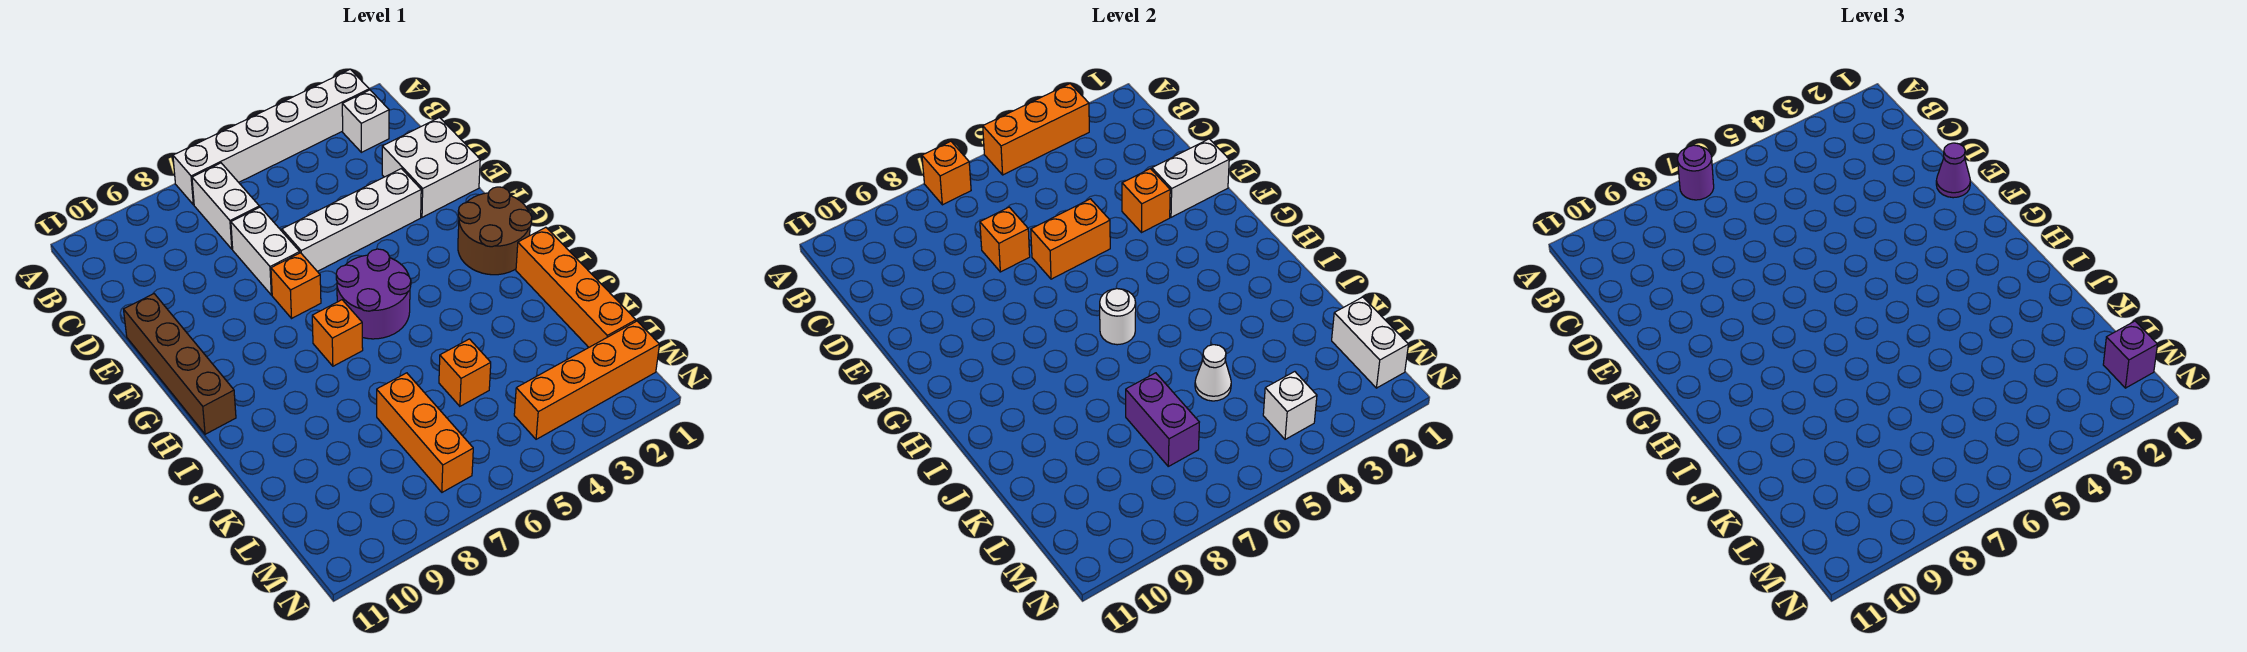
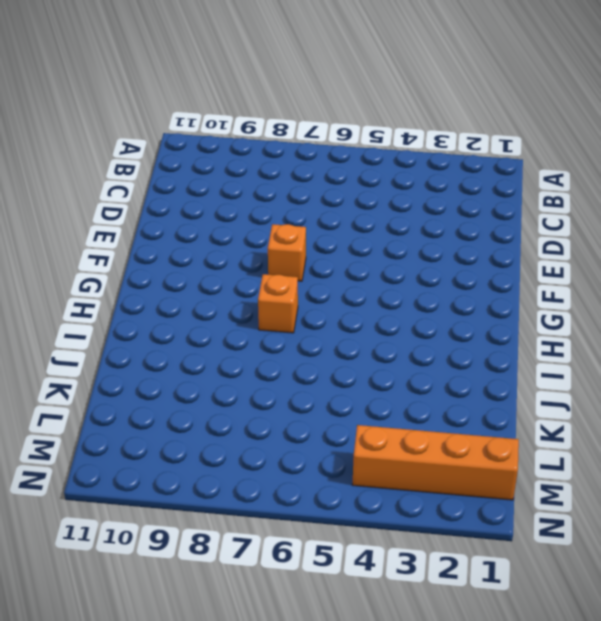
none -> white 1x6 brick [173,69,369,205]
none -> white 1x1 brick [342,90,389,152]
none -> white 1x2 brick [192,163,259,249]

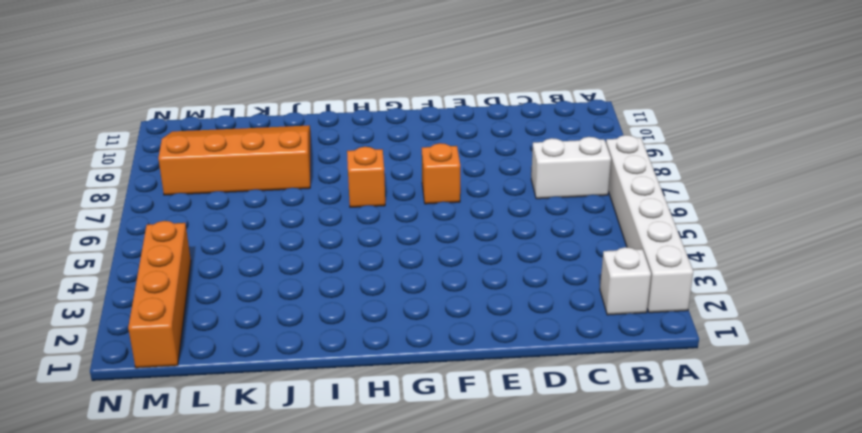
orange 3x4 slope [158,125,310,195] -> none
none -> white 2x2 brick [382,118,480,217]
none -> white 1x2 brick [231,207,300,295]
none -> white 1x4 brick [282,169,421,271]

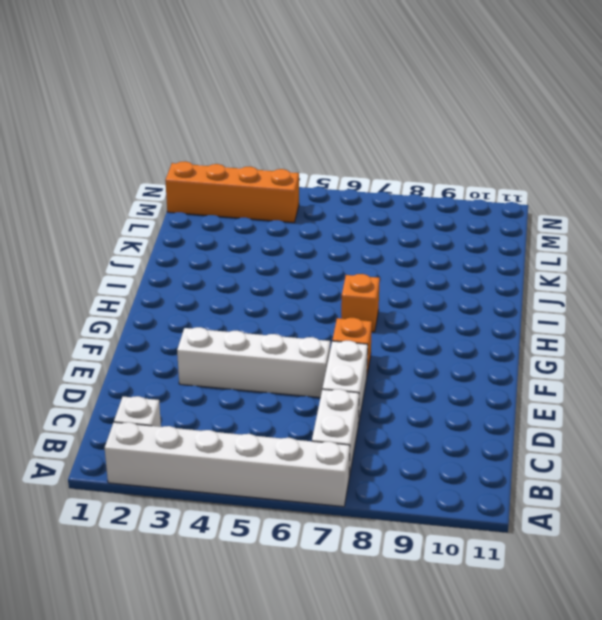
none -> white 2x2 brick [382,118,480,217]
none -> brown 1x4 brick [124,294,236,434]
none -> brown 2x2 round brick [458,187,532,275]

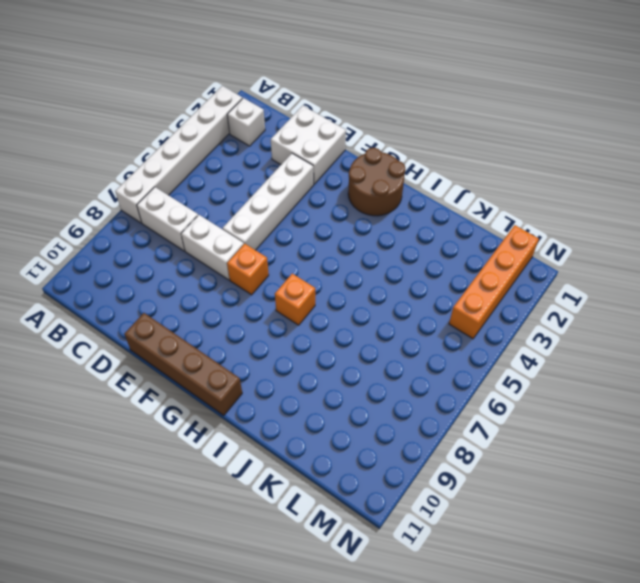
none -> purple 2x2 round brick [336,249,411,339]
none -> orange 1x4 brick [516,227,636,347]
none -> orange 1x1 brick [439,339,491,406]

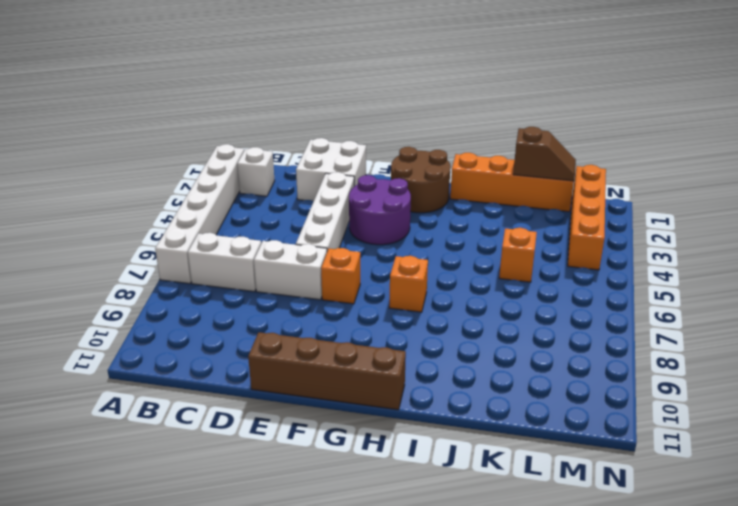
purple 2x2 round brick [349,175,411,245] -> purple 2x2 round brick moved to [336,249,411,339]
brown 1x2 slope [513,127,576,181] -> white 1x2 brick [1332,297,1409,388]
none -> orange 1x3 brick [377,373,473,492]
none -> orange 1x3 brick [983,84,1089,175]
none -> orange 1x1 brick [922,141,971,205]

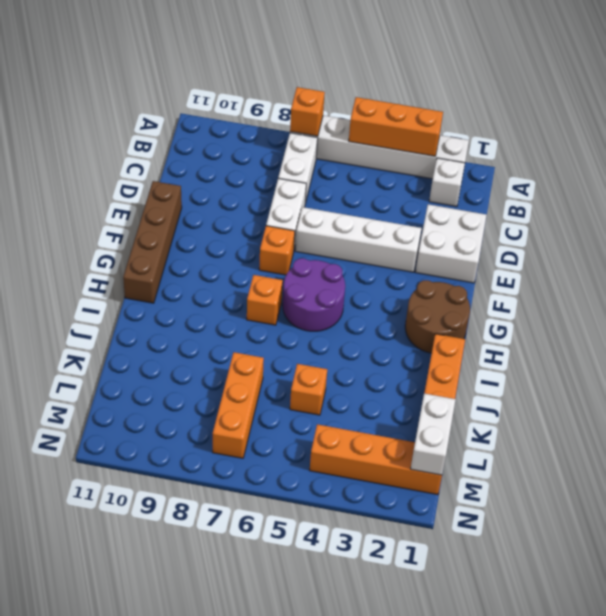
none -> orange 1x1 brick [980,207,1030,272]
none -> white 1x2 brick [1152,139,1229,217]
none -> orange 1x1 brick [1122,169,1170,232]

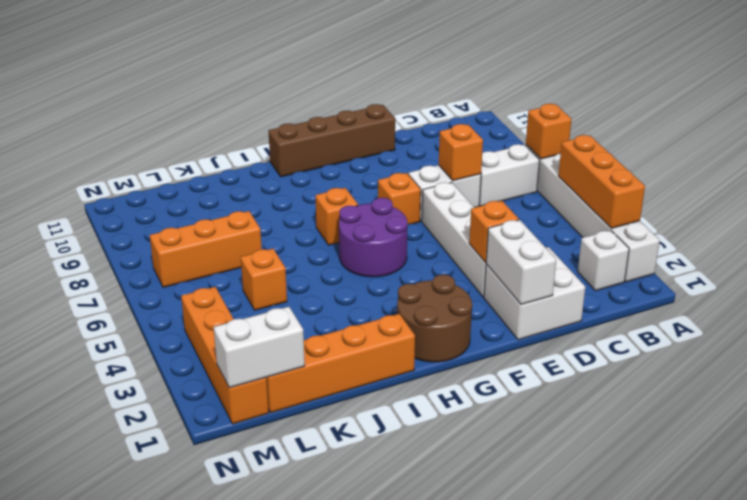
none -> orange 1x2 brick [1031,199,1110,279]
none -> white 1x1 round brick [1100,289,1136,345]
none -> white 1x1 cone [1195,345,1231,401]

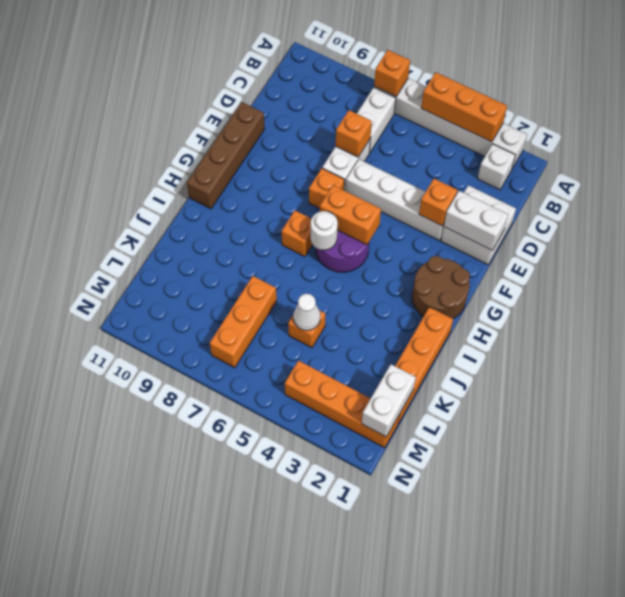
orange 1x2 brick [320,185,381,245] -> orange 1x2 brick moved to [1031,199,1110,279]
none -> purple 1x2 brick [1126,373,1199,466]
none -> white 1x1 brick [1263,372,1317,439]
none -> purple 1x1 round brick [1677,145,1714,200]

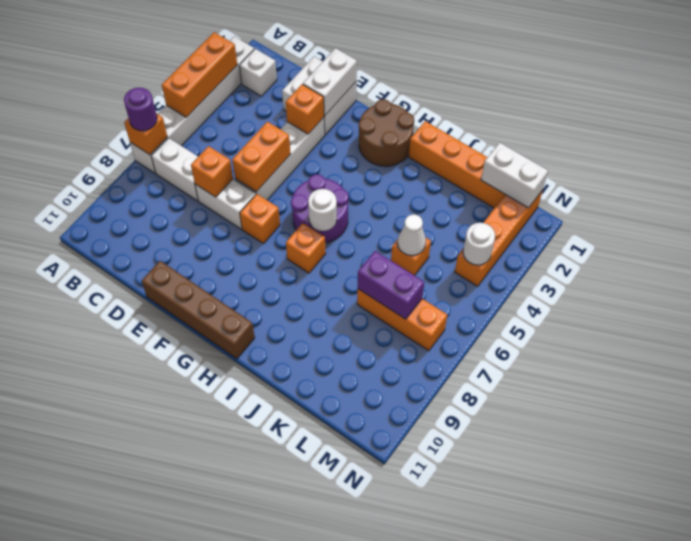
white 1x1 round brick [463,223,495,265] -> white 1x1 brick [1263,372,1317,439]
none -> purple 1x1 cone [1936,143,1970,198]
none -> purple 1x1 brick [2103,321,2158,388]

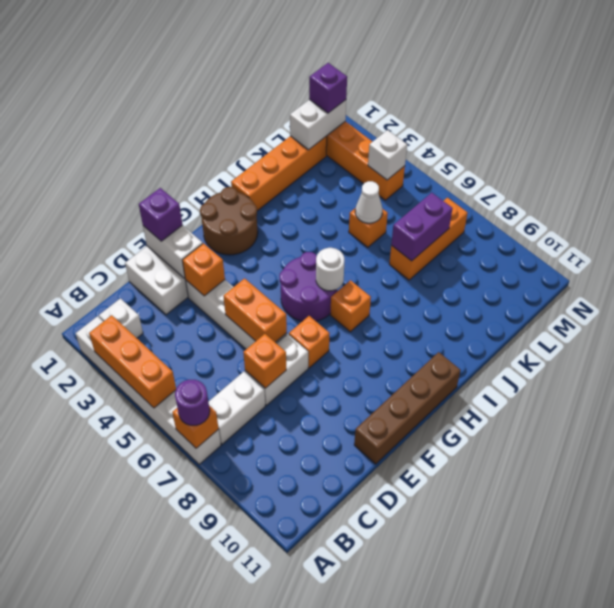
purple 1x1 brick [139,188,182,241] -> purple 1x1 cone [1936,143,1970,198]

